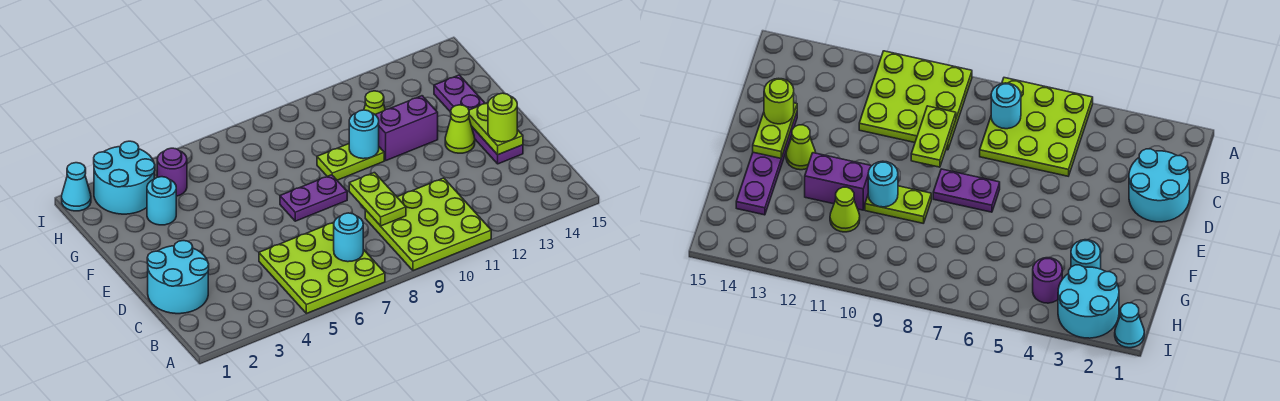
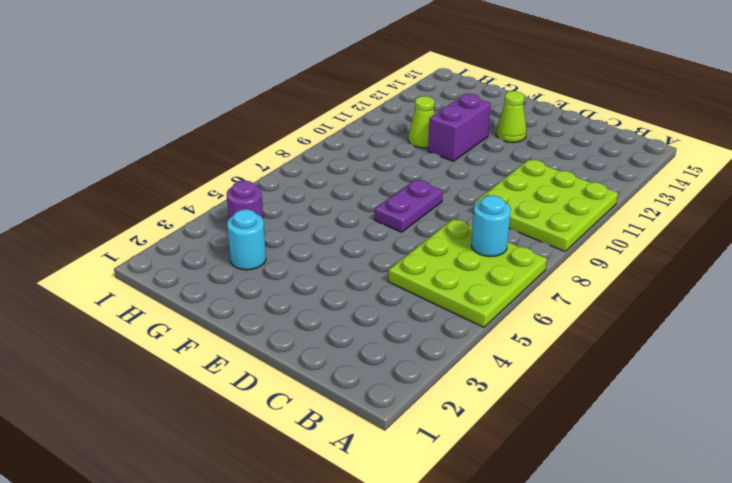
none -> cyan 2x2 round brick [147,241,209,314]
none -> purple 1x4 plate [434,75,523,164]
none -> lime 1x2 plate [317,144,384,180]

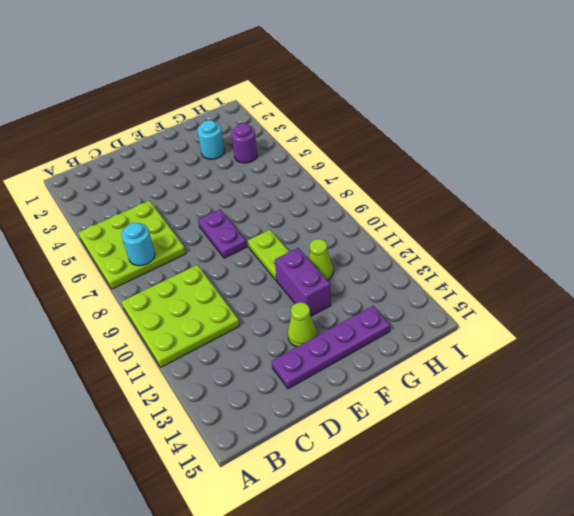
none -> cyan 2x2 round brick [147,241,209,314]
none -> cyan 2x2 round brick [94,141,155,214]
none -> cyan 1x1 cone [62,163,91,211]

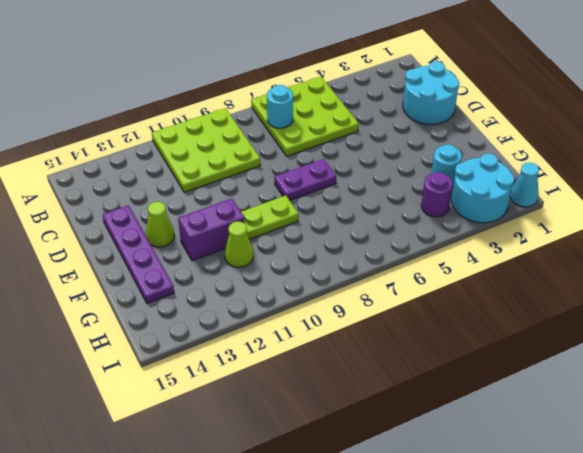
none -> lime 1x2 plate [349,173,406,226]
none -> lime 1x2 plate [469,103,523,155]
none -> cyan 1x1 round brick [349,110,379,159]

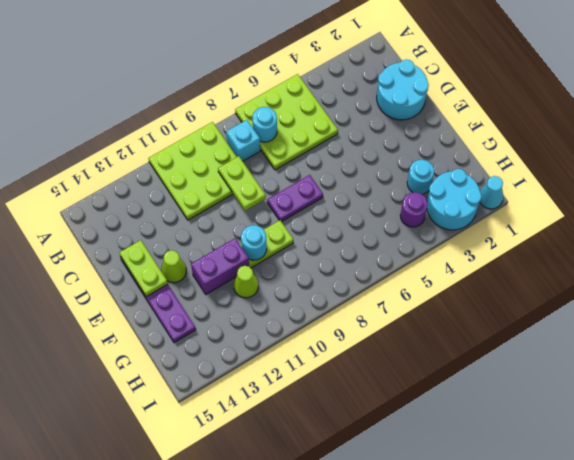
cyan 1x1 brick [226,120,260,161] -> none
none -> lime 1x1 round brick [488,93,517,142]

